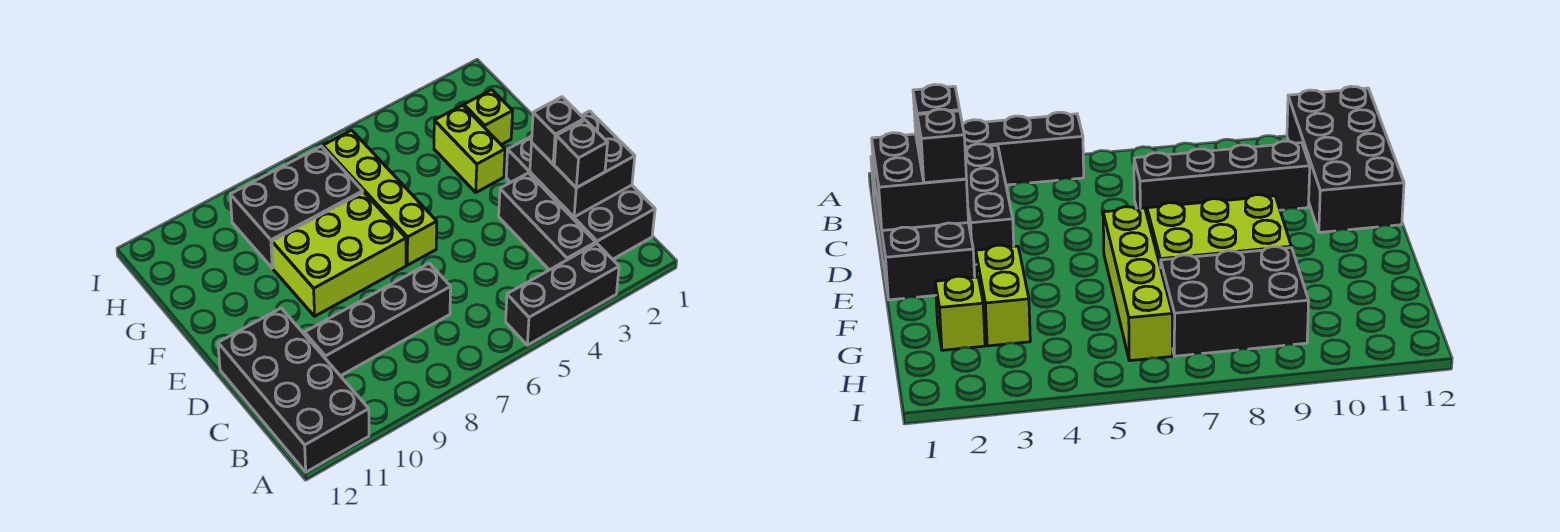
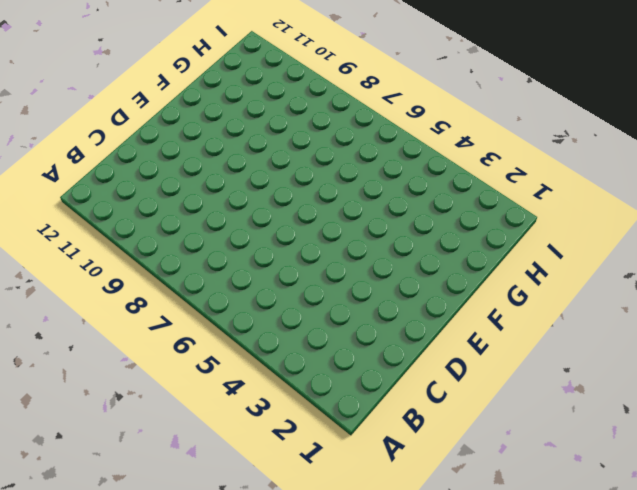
none -> black 1x3 brick [506,243,619,345]
none -> black 2x4 brick [218,308,369,472]
none -> black 2x4 brick [506,136,655,259]

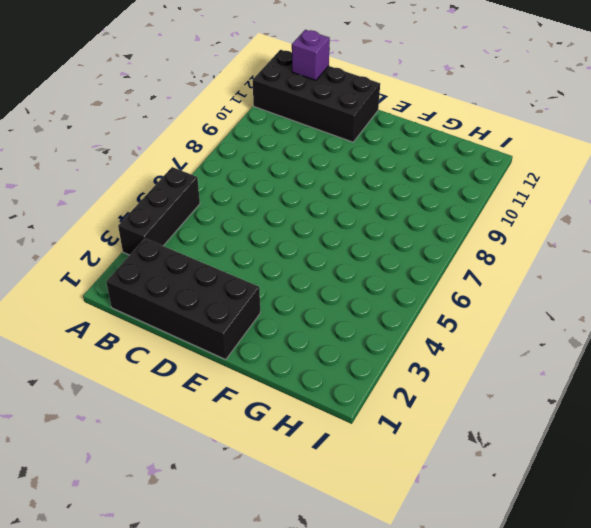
purple 1x1 brick [292,30,330,80] -> none
none -> black 1x3 brick [499,173,596,270]
none -> black 1x4 brick [305,263,451,376]
none -> lime 1x4 brick [323,130,437,265]

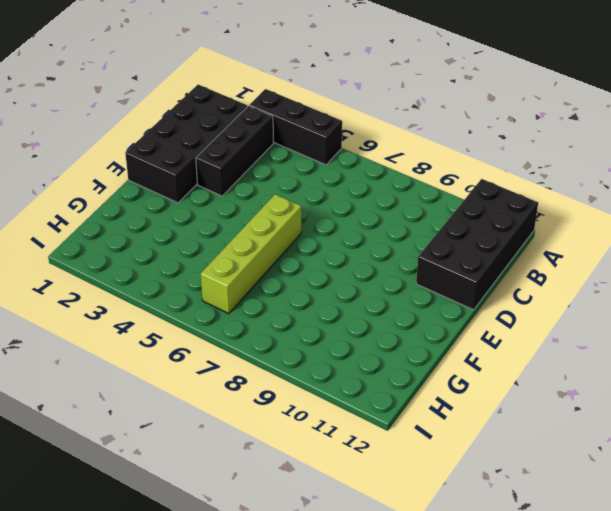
none -> black 1x4 brick [305,263,451,376]
none -> lime 2x3 brick [272,192,406,316]
none -> lime 1x2 brick [434,105,505,192]

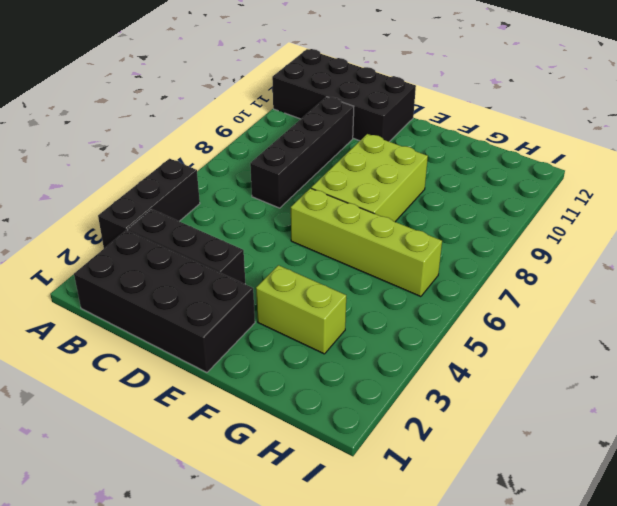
none -> lime 1x1 brick [464,90,513,145]
none -> black 2x3 brick [230,146,363,268]
none -> black 2x2 brick [530,111,635,217]

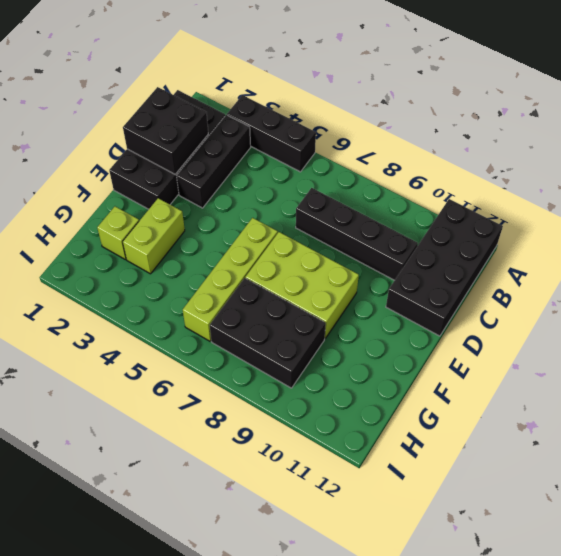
none -> black 1x1 brick [554,120,608,188]
none -> black 1x1 brick [532,97,584,164]

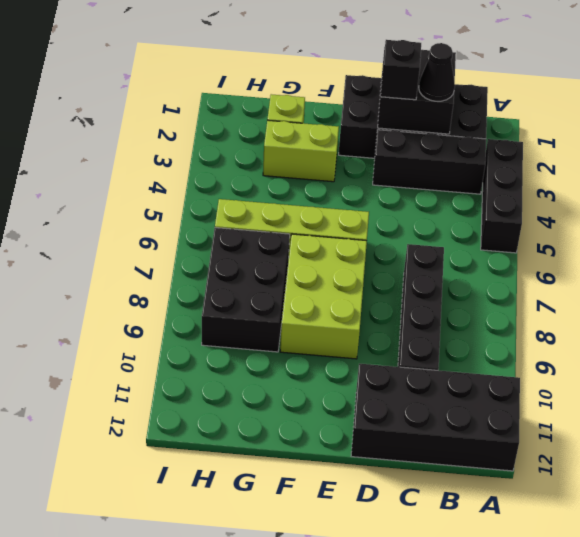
black 1x1 cone [419,43,455,101] -> black 1x1 brick [554,120,608,188]

